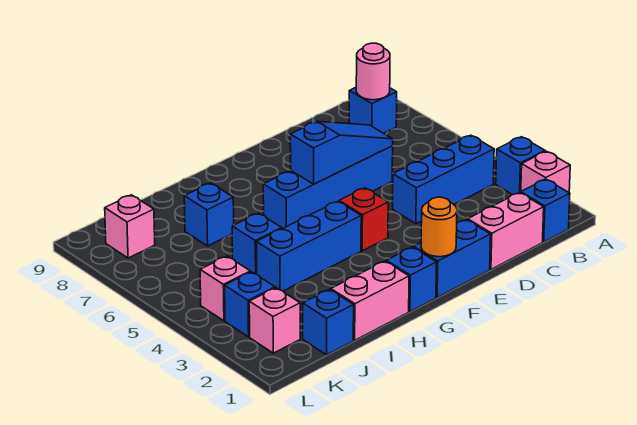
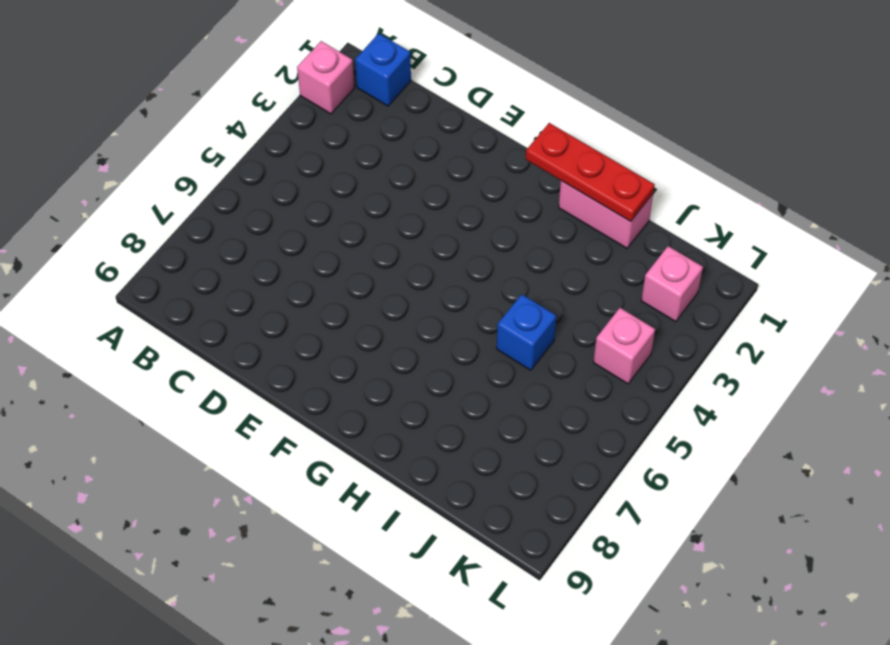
red 1x3 plate [526,123,655,222] -> none
none -> blue 1x1 brick [496,137,545,195]
none -> blue 1x3 brick [393,135,494,224]
none -> blue 1x1 brick [349,88,397,133]

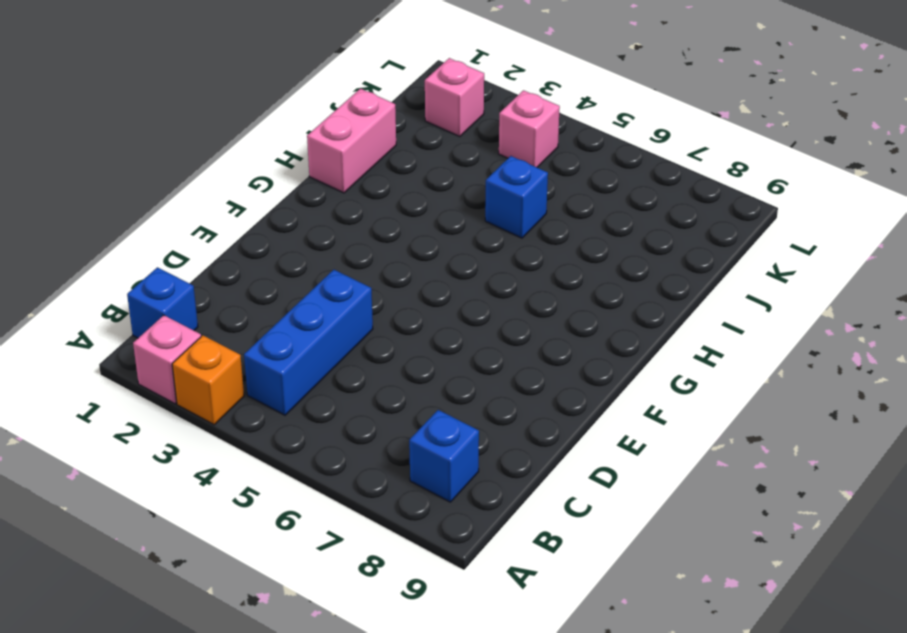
orange 1x1 brick [172,335,244,425] -> blue 1x1 brick [496,137,545,195]
none -> pink 1x2 brick [468,192,544,269]
none -> blue 1x4 brick [263,146,393,229]
none -> blue 1x2 brick [414,220,491,297]

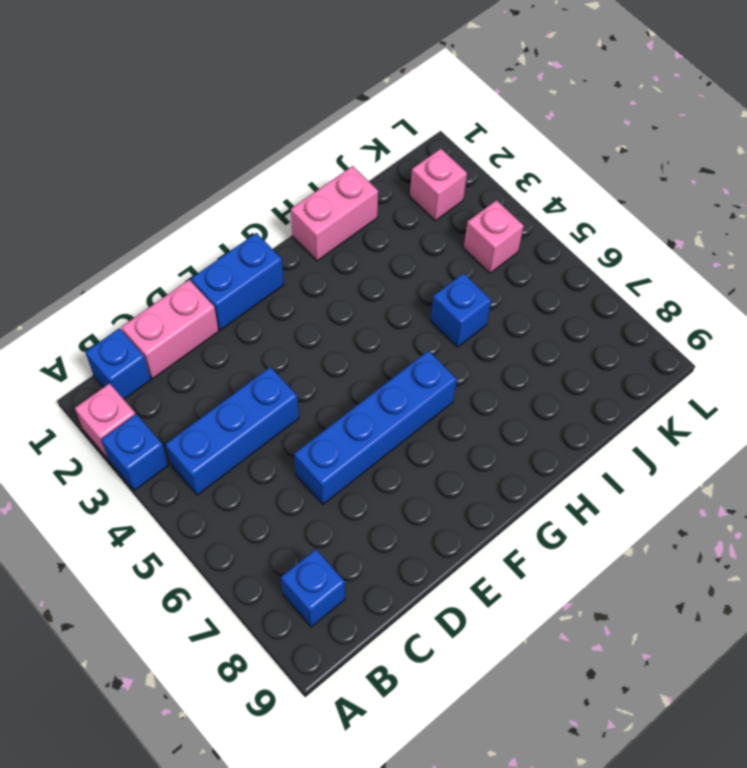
none -> red 1x1 brick [339,188,388,251]
none -> blue 1x1 brick [386,247,437,311]
none -> blue 1x3 brick [257,201,361,291]

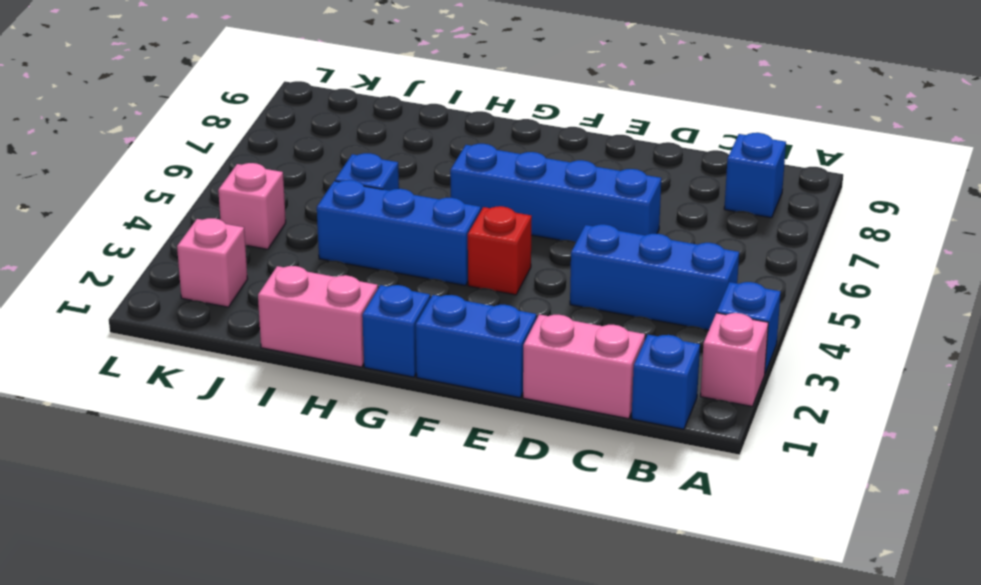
none -> blue 1x1 brick [184,183,234,246]
none -> blue 1x1 brick [303,289,354,355]
none -> blue 1x1 brick [225,272,275,337]

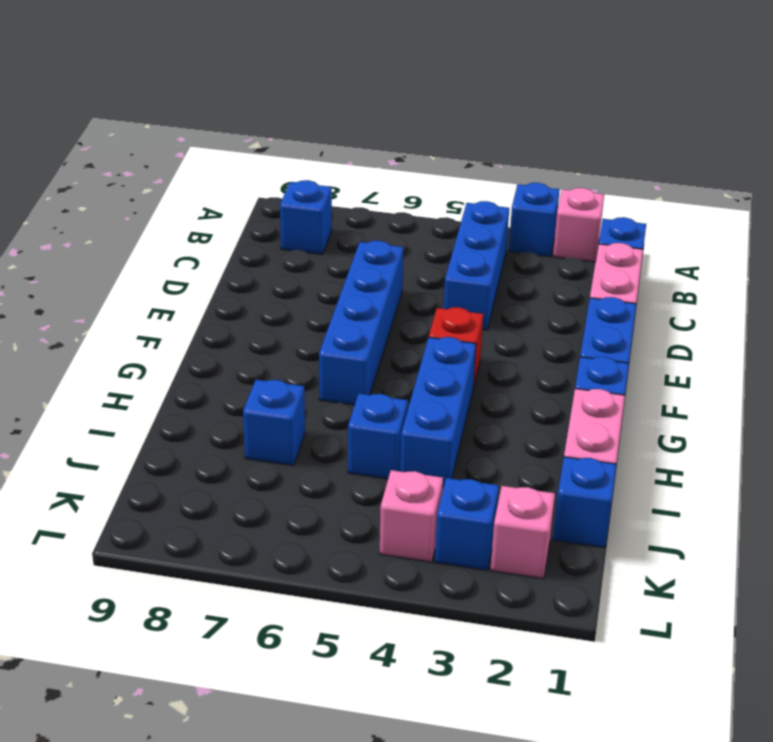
none -> pink 1x1 brick [105,195,155,258]
none -> pink 1x1 round brick [356,43,390,100]
none -> blue 1x3 slope [290,121,393,184]

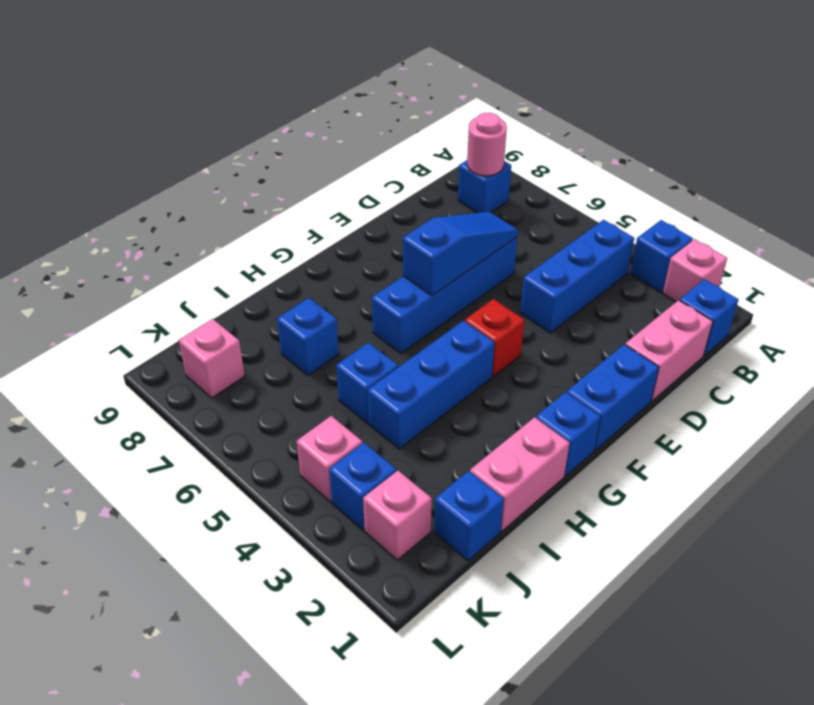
none -> orange 1x1 round brick [421,197,457,257]

